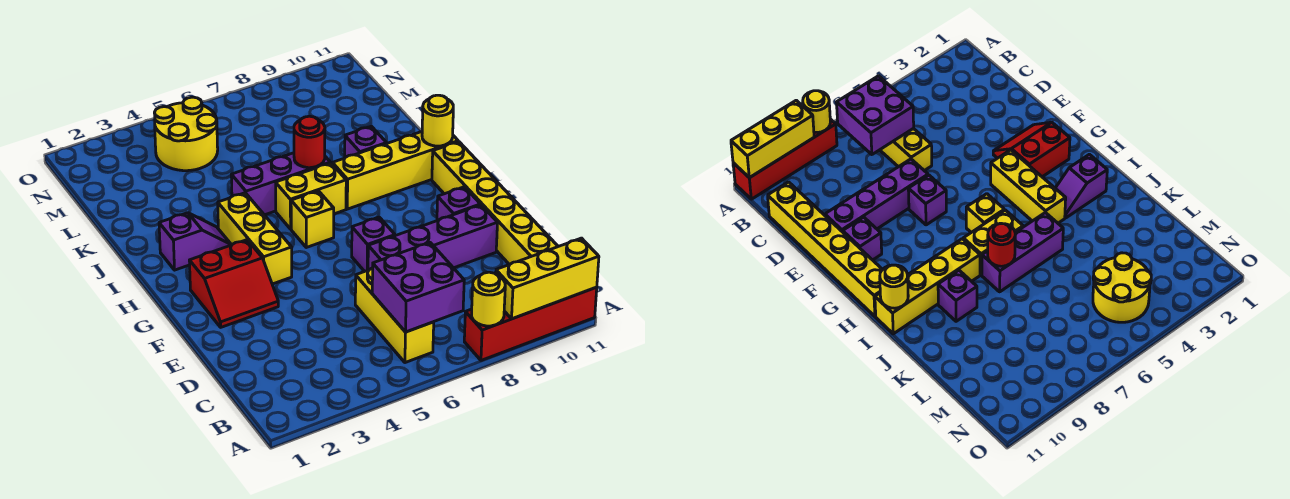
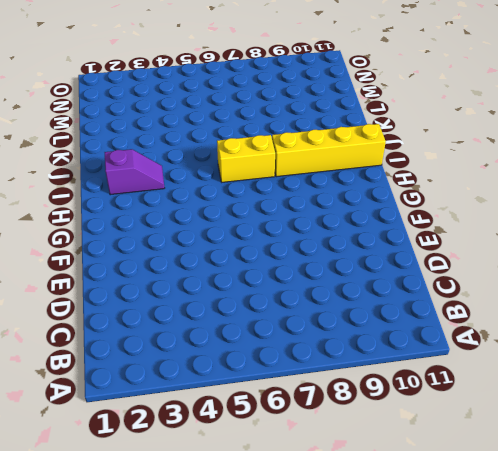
none -> red 1x4 brick [464,287,597,360]
none -> yellow 1x3 brick [355,268,434,363]
none -> yellow 1x6 brick [432,142,558,265]

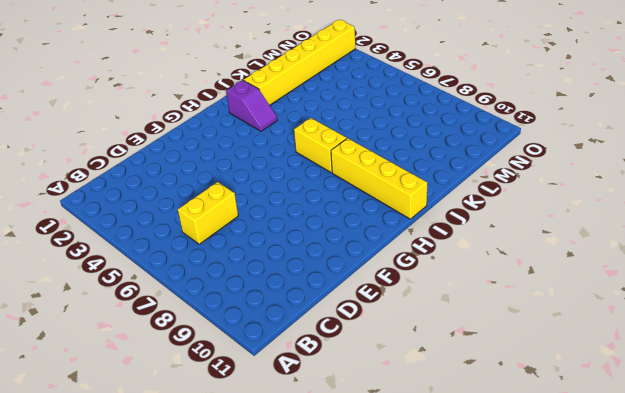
yellow 1x2 brick [178,182,238,244] -> yellow 1x3 brick [355,268,434,363]
yellow 1x6 brick [244,20,355,105] -> yellow 1x6 brick moved to [432,142,558,265]
none -> red 1x4 brick [464,287,597,360]
none -> purple 1x4 brick [368,205,498,270]
none -> red 2x2 slope [189,240,278,327]

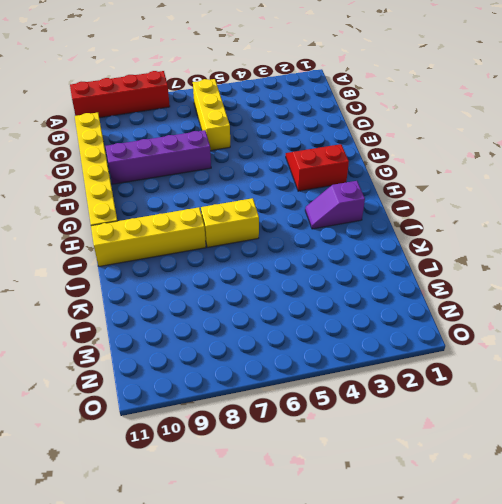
none -> purple 1x1 brick [352,217,395,271]
none -> purple 1x1 brick [437,187,480,221]
none -> yellow 1x3 brick [218,193,292,284]

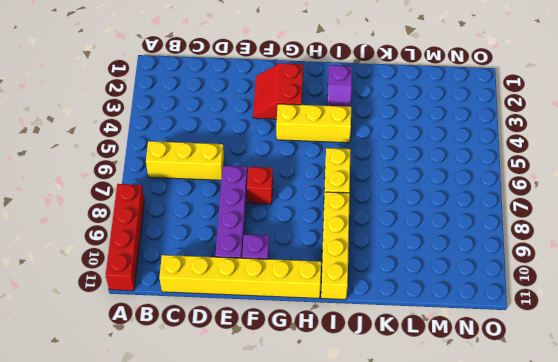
red 1x1 brick [247,167,273,204] -> purple 1x1 brick [352,217,395,271]
none -> yellow 1x1 brick [291,191,334,247]
none -> purple 1x3 brick [231,153,330,215]
none -> purple 1x1 brick [345,126,387,157]

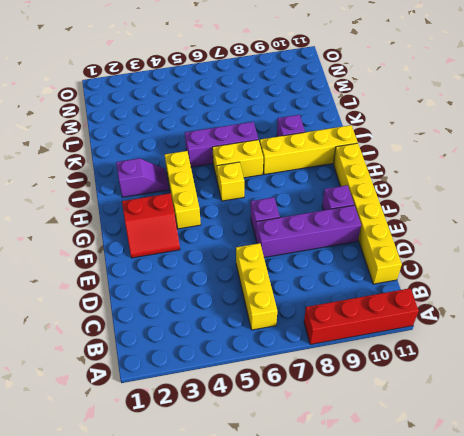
none -> yellow 2x2 round brick [155,97,218,171]
none -> yellow 1x1 round brick [472,272,505,326]
none -> yellow 1x3 brick [496,238,599,319]

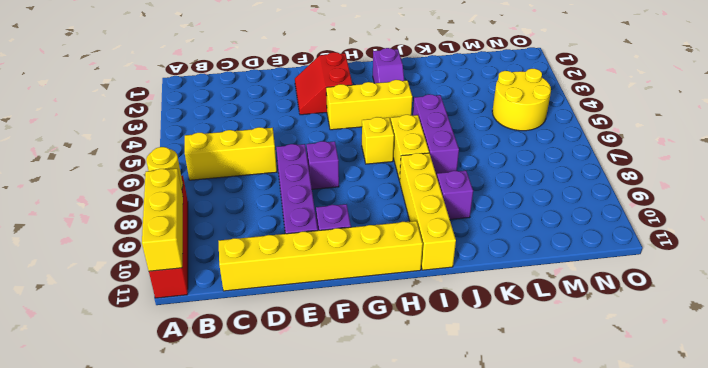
none -> purple 2x2 brick [372,243,464,332]
none -> yellow 1x1 round brick [422,95,453,146]
none -> red 1x1 round brick [294,116,325,168]

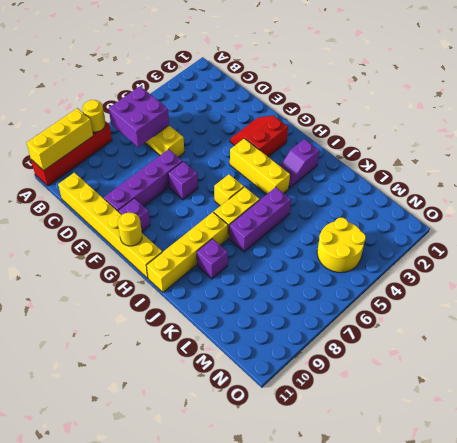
yellow 1x1 round brick [118,213,142,246] -> yellow 1x1 round brick moved to [422,95,453,146]
none -> red 1x1 round brick [294,116,325,168]

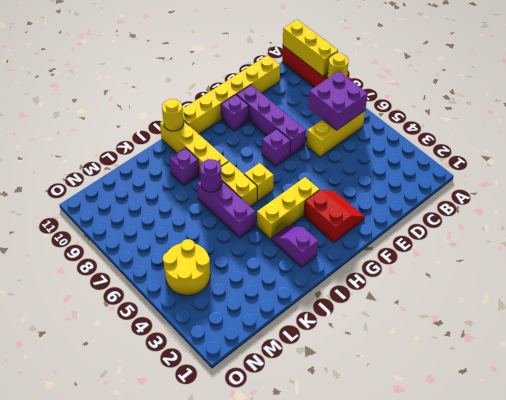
purple 1x1 round brick [200,159,222,192] -> red 1x1 round brick [294,116,325,168]

